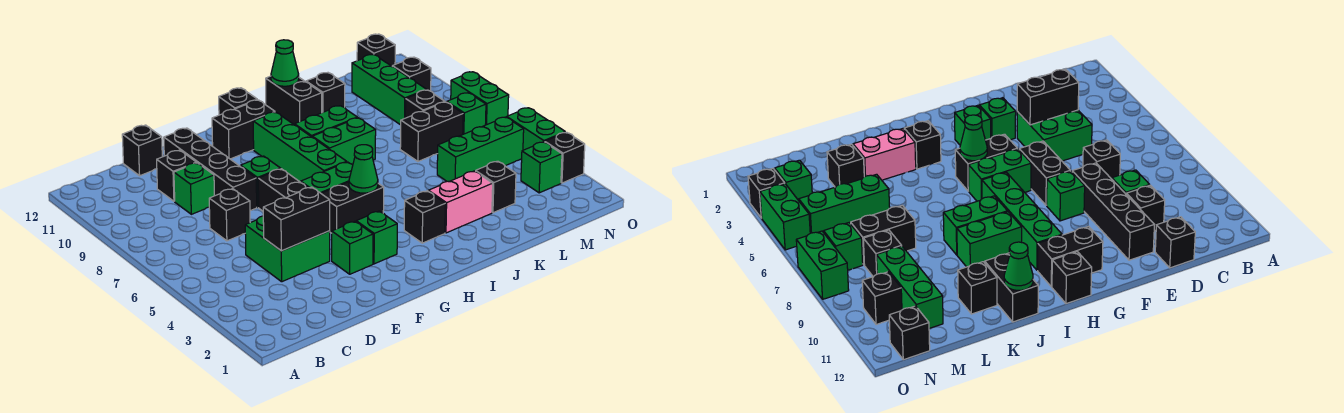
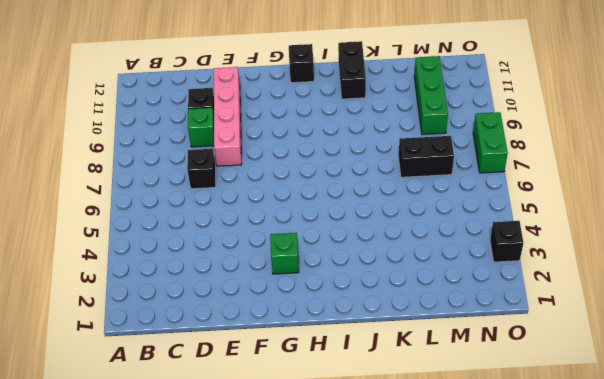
pink 1x4 brick [214,67,242,166] -> black 1x4 brick [164,128,257,210]
none -> green 2x2 brick [245,216,330,282]
none -> black 1x1 brick [122,125,162,176]
none -> green 1x1 brick [332,221,373,274]
none -> black 1x2 brick [258,169,308,211]

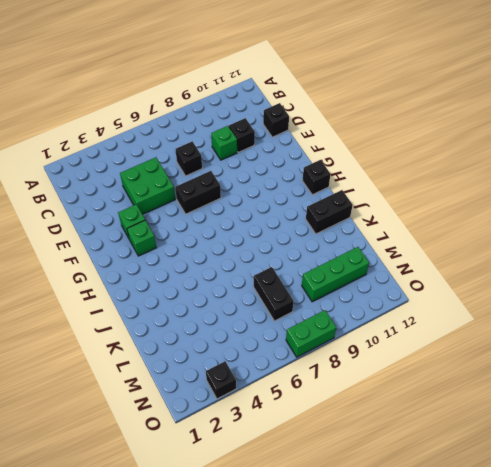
none -> black 1x4 brick [164,128,257,210]
none -> green 1x1 brick [240,156,281,207]
none -> black 1x2 brick [321,182,384,233]
none -> green 1x2 brick [301,162,353,193]

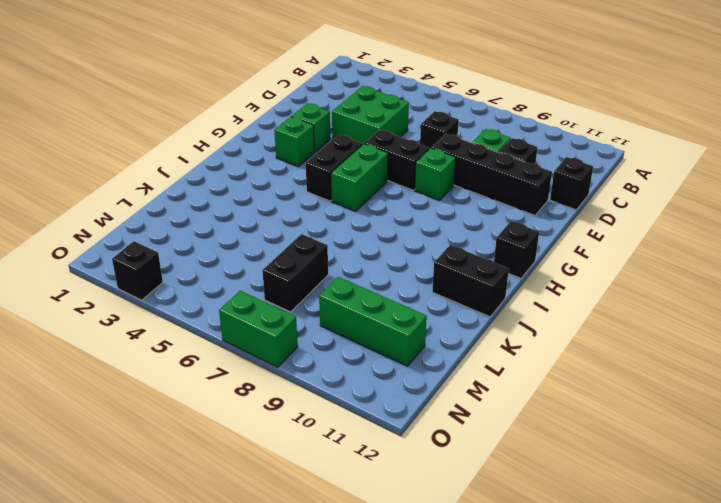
none -> black 1x2 brick [212,100,275,159]
none -> green 1x4 brick [253,112,346,182]
none -> black 1x1 brick [404,191,445,243]
none -> green 1x2 brick [312,118,376,165]

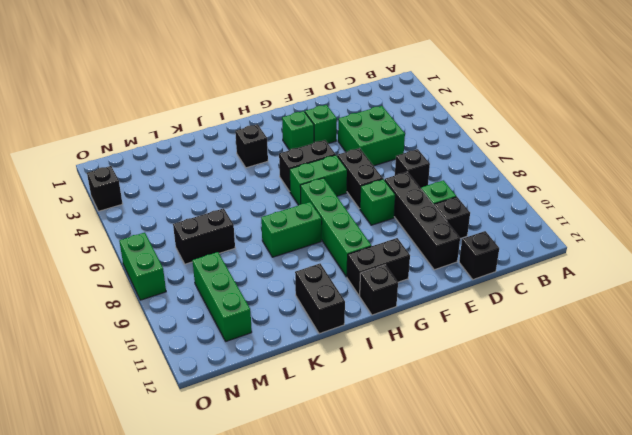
none -> green 1x2 brick [295,106,357,137]
none -> pink 1x2 brick [428,171,493,233]
none -> black 1x1 brick [306,73,345,113]
none -> black 1x1 brick [476,161,516,213]

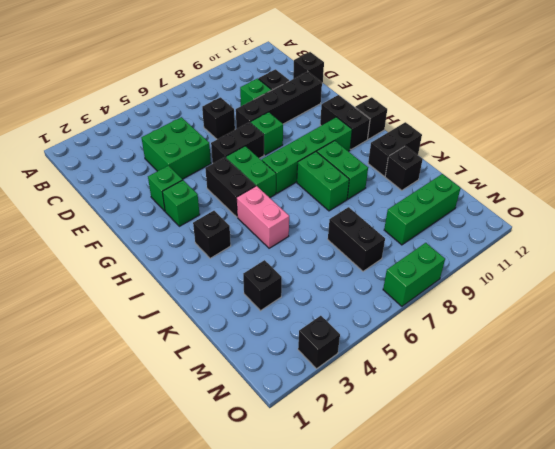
pink 1x2 brick [237,186,289,248] -> pink 1x2 brick moved to [428,171,493,233]
none -> green 1x3 brick [437,117,524,182]
none -> black 1x1 brick [405,90,445,118]
none -> green 1x1 brick [521,142,562,193]
none -> green 1x1 brick [447,93,486,134]

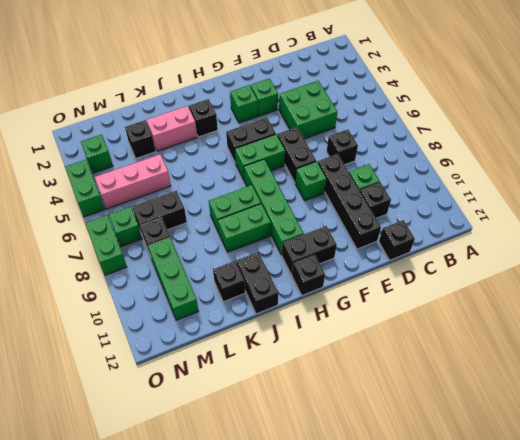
pink 1x3 brick [95,154,171,209] -> green 1x3 brick [437,117,524,182]
none -> black 1x1 brick [392,57,431,91]
none -> black 1x1 brick [357,34,395,66]
none -> black 1x1 brick [545,132,585,183]
none -> black 1x2 brick [263,187,330,251]

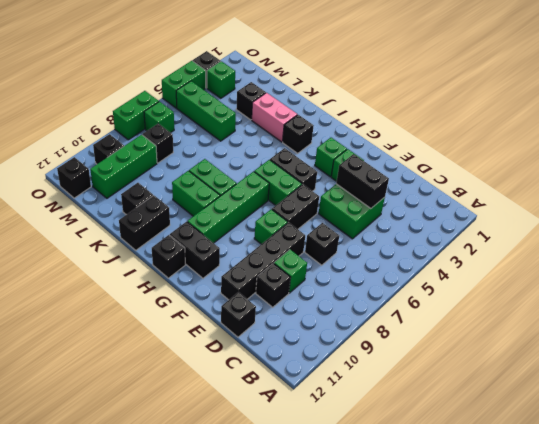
none -> black 1x2 brick [400,102,463,161]
none -> green 1x1 cone [349,145,378,193]
none -> green 1x1 cone [271,40,299,86]

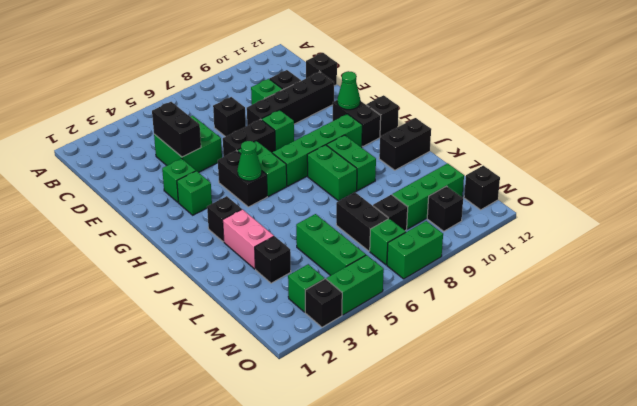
green 1x1 cone [337,71,360,110] -> green 1x1 cone moved to [271,40,299,86]
none -> black 1x1 brick [306,73,345,113]

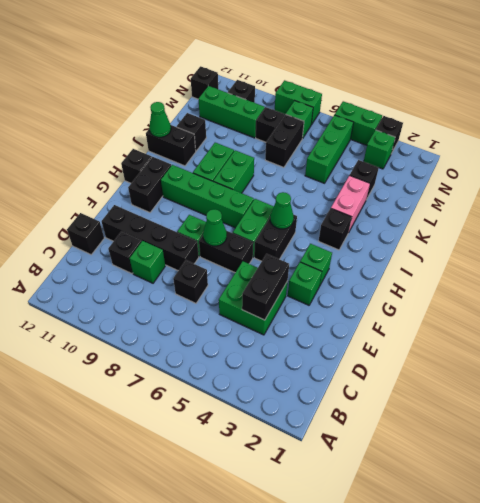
green 1x1 cone [203,209,227,246] -> none

